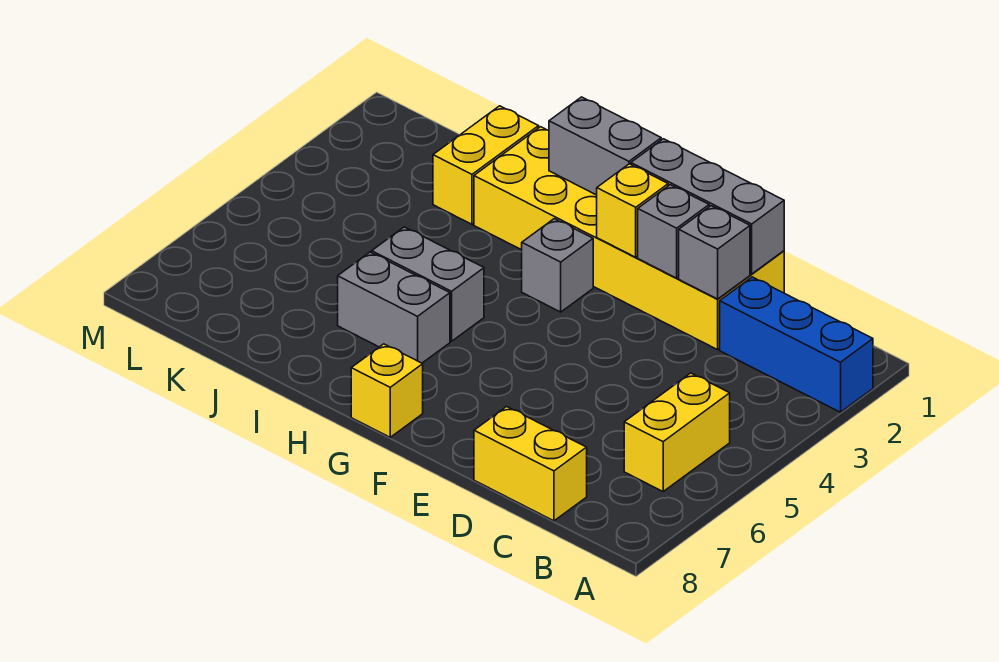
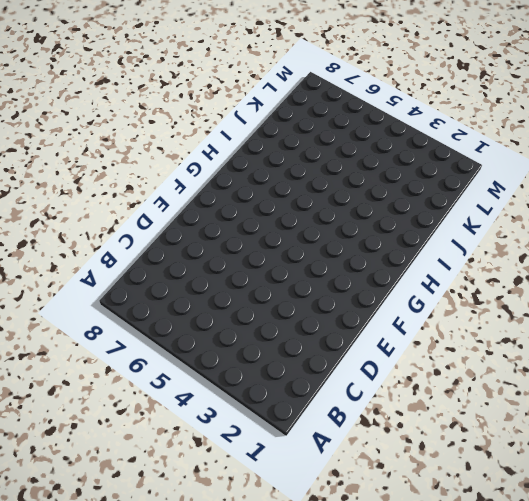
none -> blue 1x3 brick [720,277,873,412]
none -> yellow 1x2 brick [624,373,730,491]
none -> yellow 1x2 brick [474,407,587,521]

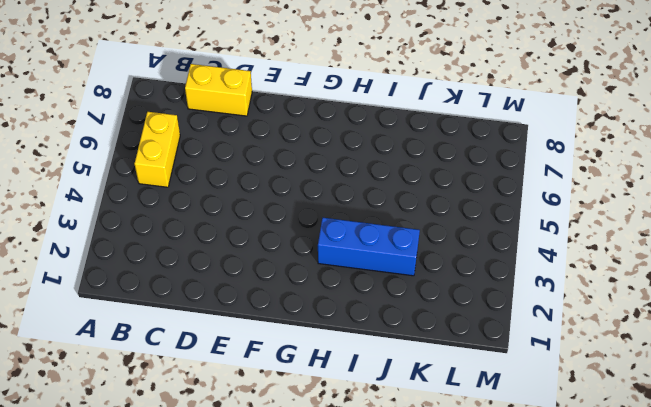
blue 1x3 brick [318,218,420,276] -> blue 1x3 brick moved to [720,277,873,412]
none -> yellow 2x6 brick [474,127,784,350]
none -> grey 1x1 brick [522,219,593,312]
none -> yellow 1x1 brick [351,344,423,437]

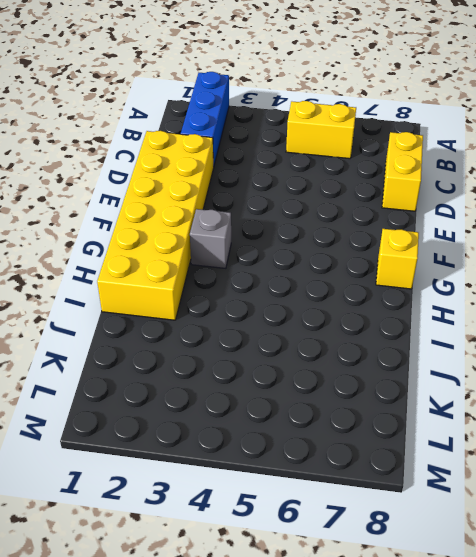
none -> grey 1x2 brick [372,227,484,341]
none -> grey 1x2 brick [338,252,450,363]
none -> yellow 1x2 brick [433,106,539,224]

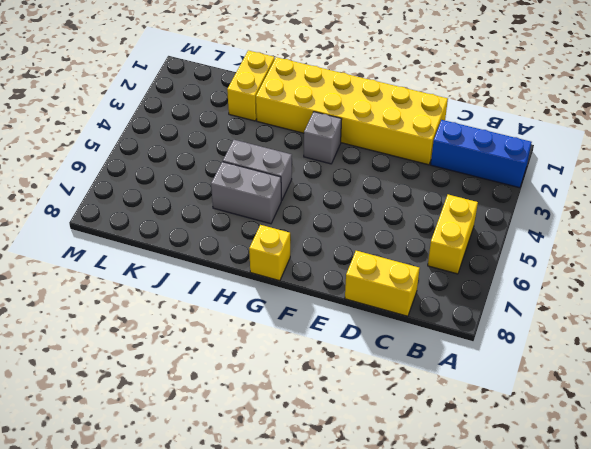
none -> grey 1x3 brick [631,139,784,274]
none -> grey 1x1 brick [679,206,750,299]
none -> grey 1x1 brick [638,185,709,278]

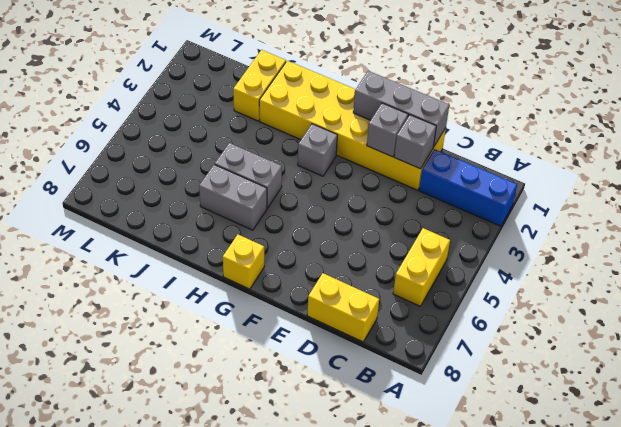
none -> yellow 1x1 brick [597,164,668,257]
none -> grey 1x2 brick [549,97,661,195]

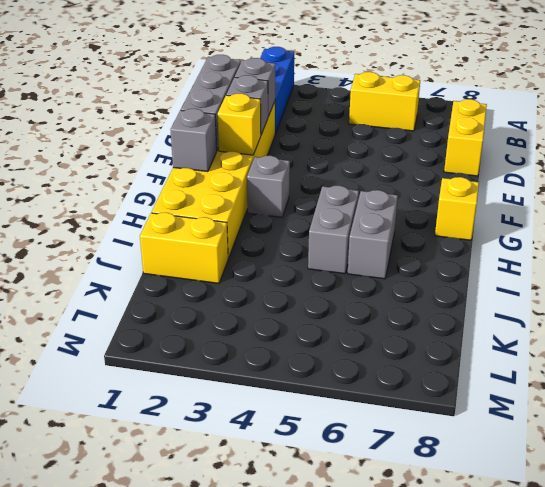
grey 1x1 brick [171,109,217,172] -> grey 1x2 brick [549,97,661,195]

